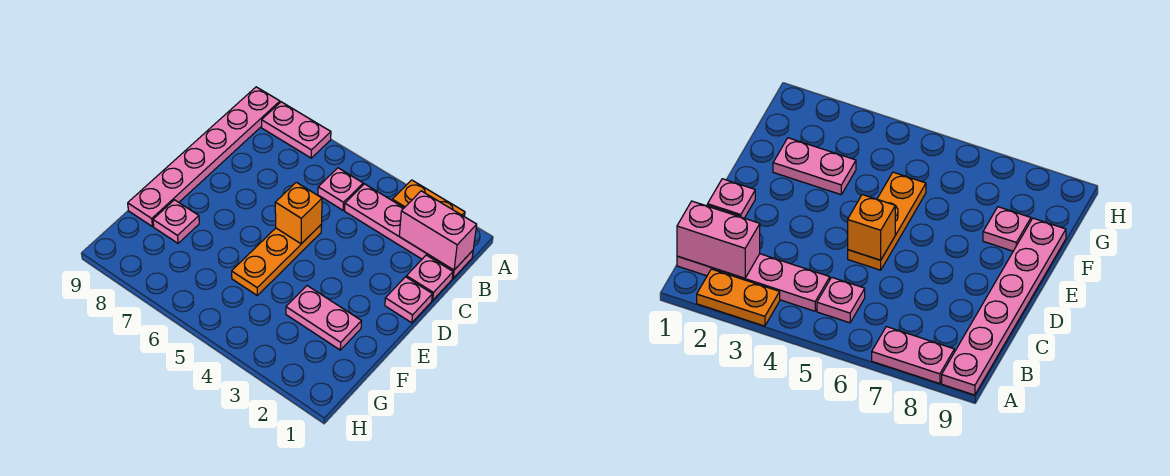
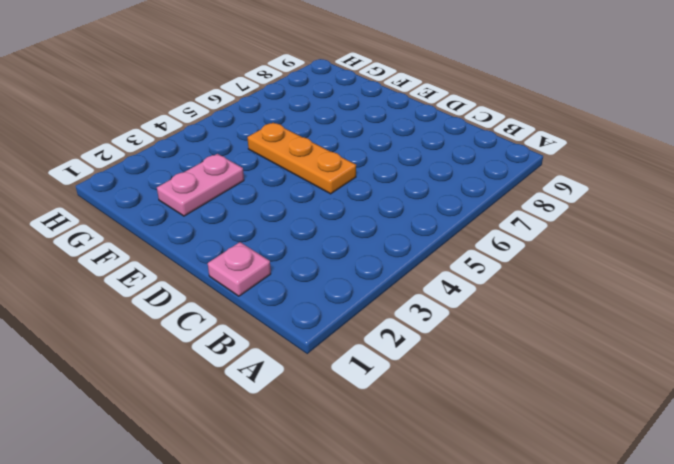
none -> orange 1x2 plate [392,180,465,217]
none -> pink 1x2 plate [262,102,331,158]
none -> pink 1x6 plate [128,87,280,227]

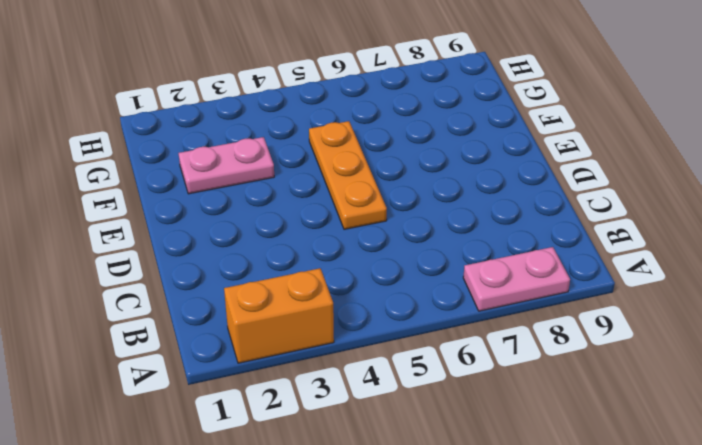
orange 1x2 brick [224,268,334,363] -> orange 1x2 plate [392,180,465,217]
none -> pink 1x6 plate [128,87,280,227]
none -> pink 1x4 plate [345,184,473,278]
none -> pink 1x1 plate [318,168,363,210]

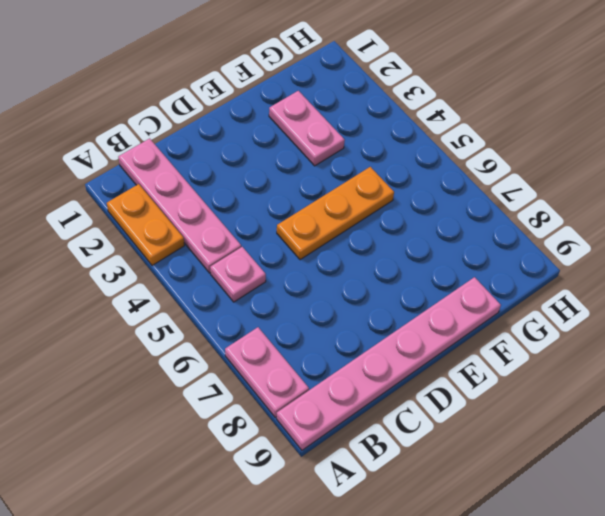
none -> pink 1x1 plate [406,255,453,300]
none -> pink 1x1 plate [385,277,432,323]
none -> pink 1x1 plate [153,200,199,243]

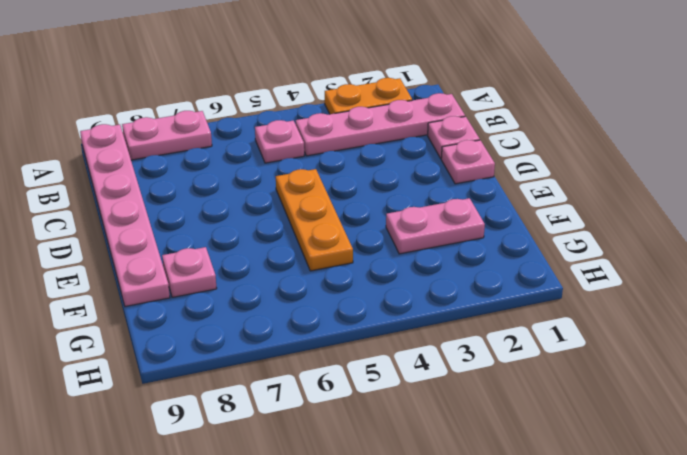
none -> pink 1x2 brick [399,191,477,270]
none -> orange 1x1 brick [275,182,322,244]

